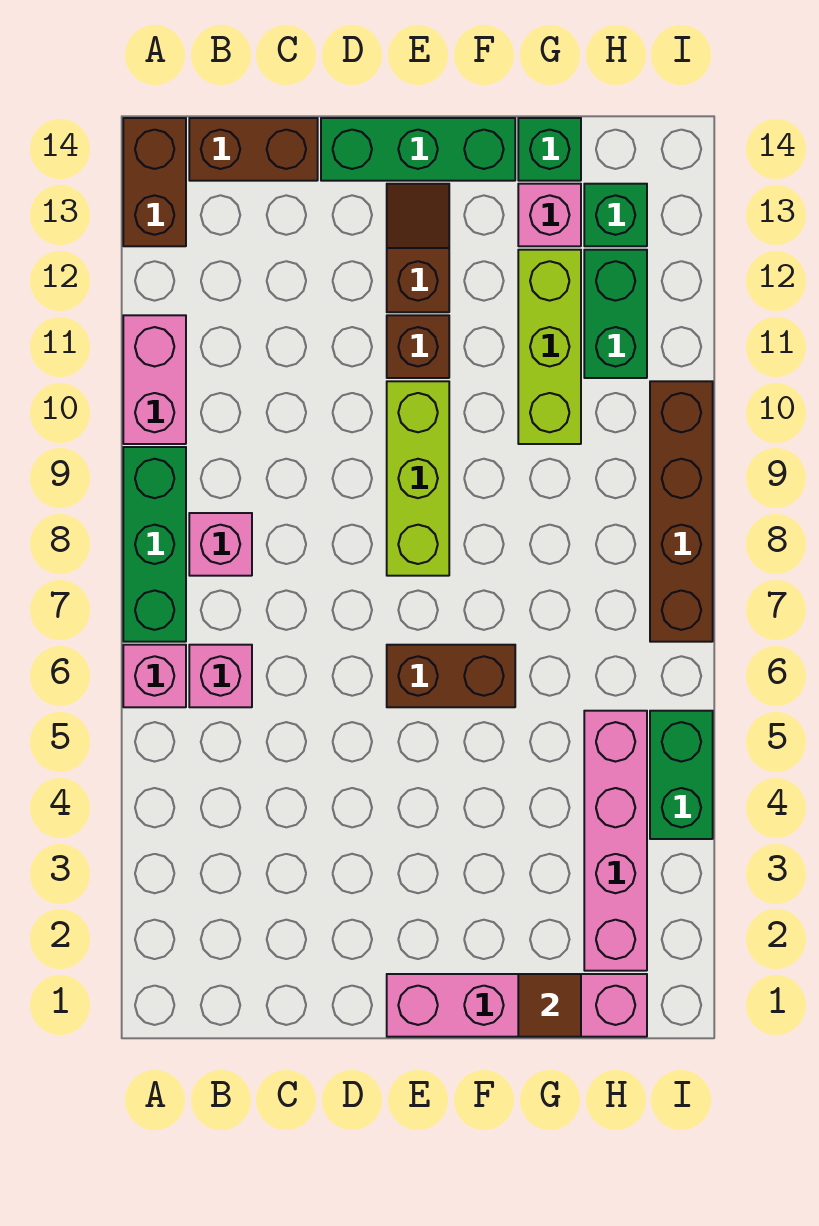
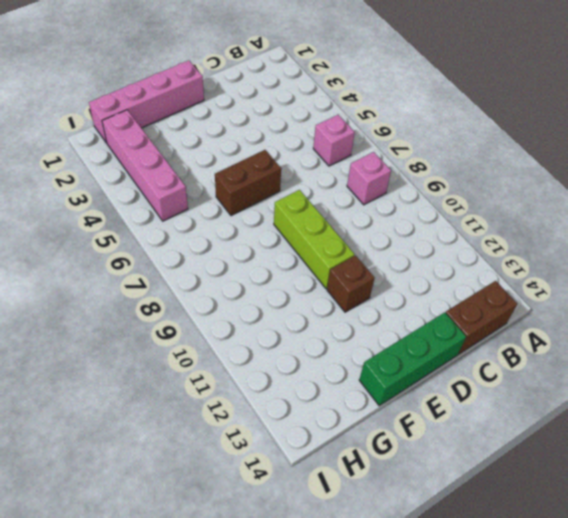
none -> pink 1x1 brick [123,645,186,707]
none -> green 1x3 brick [123,447,186,642]
none -> pink 1x2 brick [123,315,186,444]

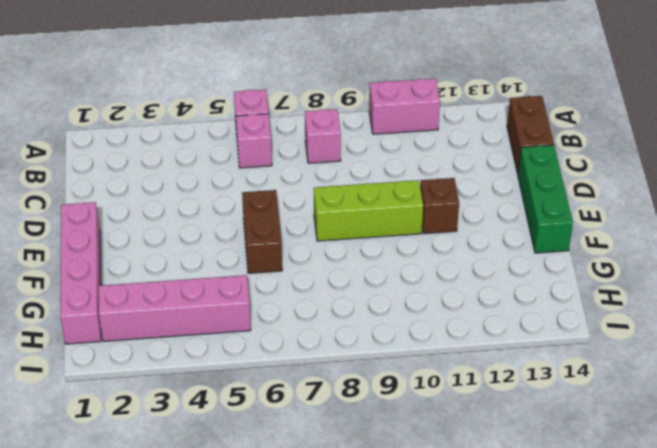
none -> green 1x3 brick [123,447,186,642]
none -> brown 1x2 brick [123,118,186,246]
none -> brown 1x2 slope [387,184,449,312]

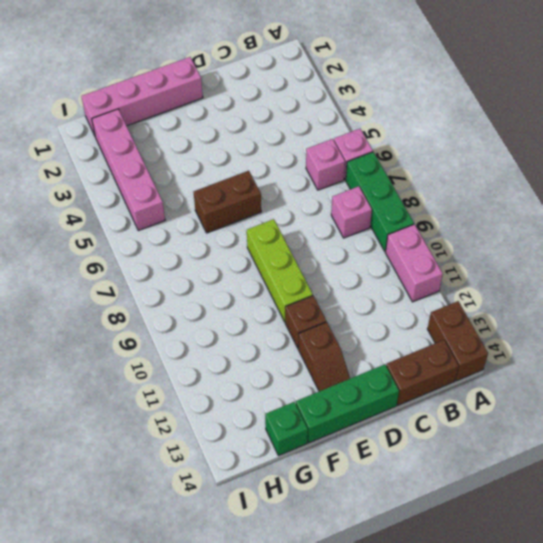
none -> lime 1x3 brick [518,250,581,444]
none -> pink 1x1 brick [518,184,581,246]
none -> green 1x2 brick [584,250,647,378]

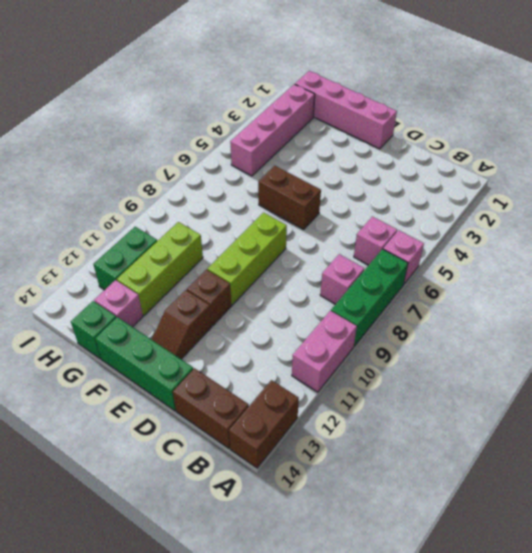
none -> green 1x1 brick [584,184,647,246]
none -> green 1x2 brick [650,711,713,839]
none -> brown 1x4 brick [650,381,713,642]

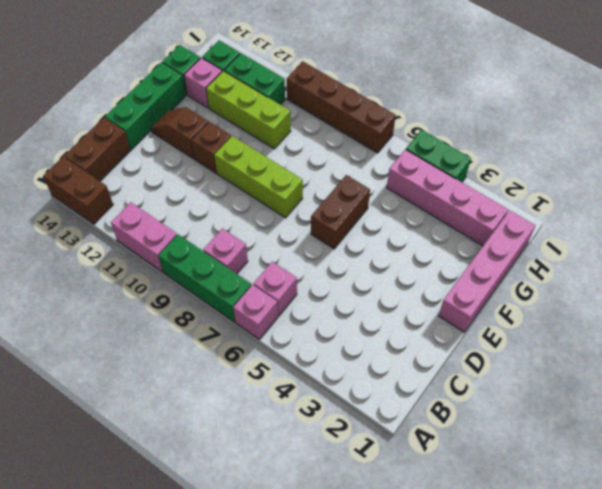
none -> brown 1x1 tile [518,974,581,1037]

